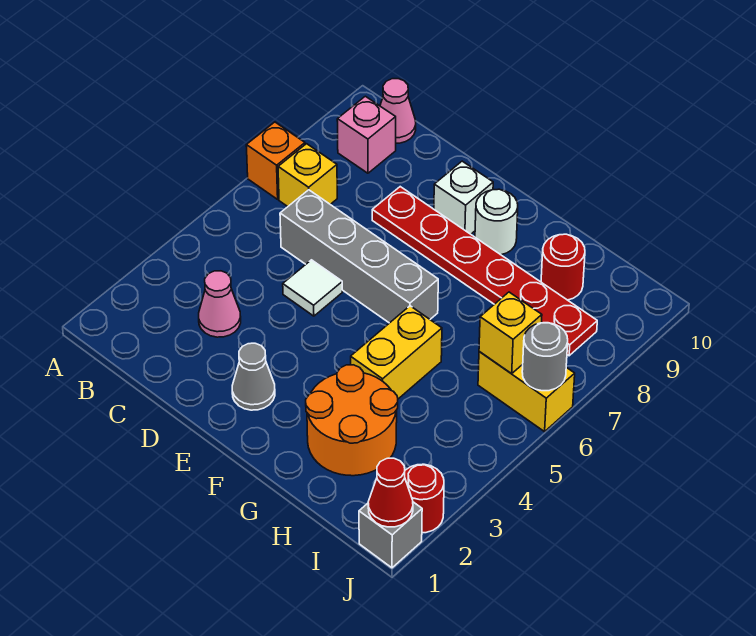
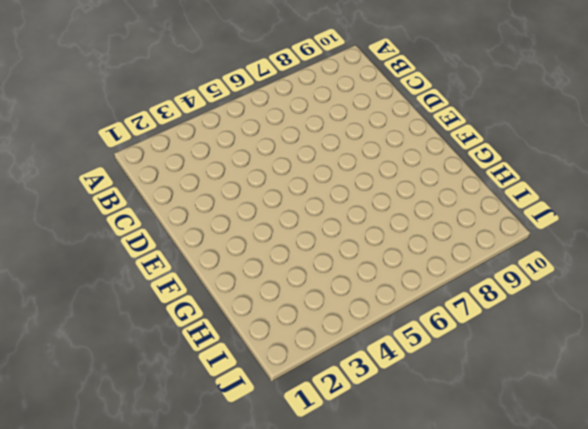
none -> orange 1x1 brick [246,122,305,199]
none -> yellow 1x1 brick [278,144,337,207]
none -> pink 1x1 brick [337,96,396,173]

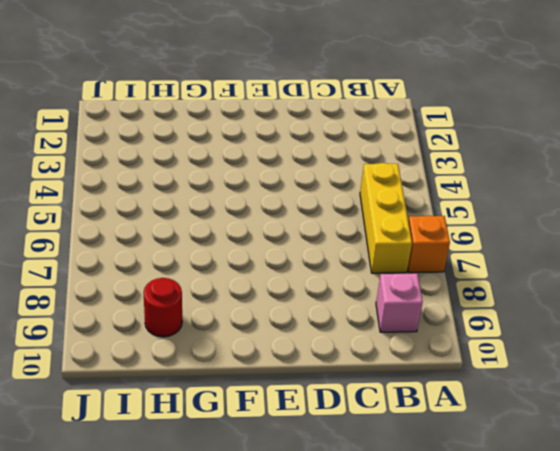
yellow 1x3 brick [360,163,412,273] -> yellow 1x1 brick [278,144,337,207]
none -> pink 1x1 cone [380,79,416,143]
none -> pink 1x1 cone [199,271,241,337]
none -> grey 1x4 brick [280,190,438,323]

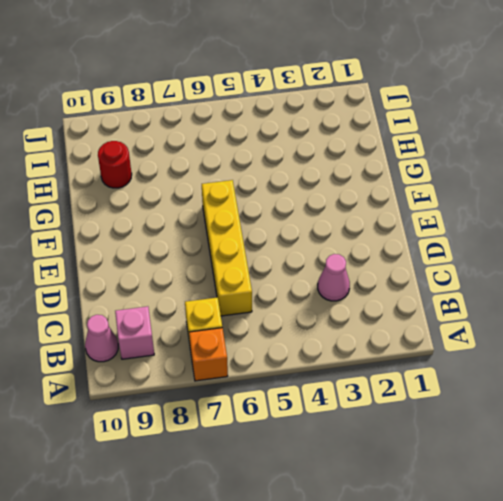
yellow 1x4 brick [202,180,252,316] -> grey 1x4 brick [280,190,438,323]
none -> white 1x1 tile [283,260,342,316]
none -> red 1x6 plate [372,187,597,356]
none -> grey 1x1 cone [232,343,275,410]

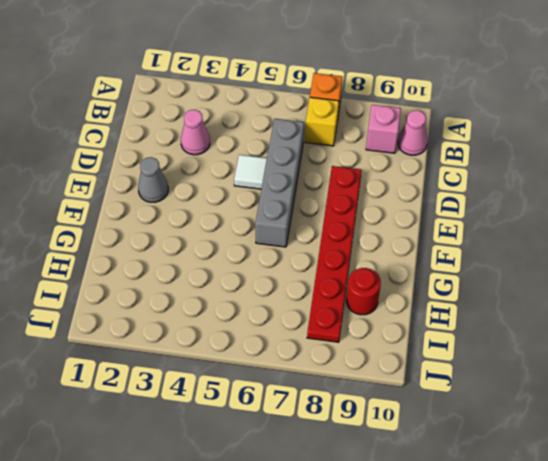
none -> white 1x1 brick [434,161,493,234]
none -> white 1x1 round brick [475,189,518,255]
none -> orange 2x2 round brick [306,365,398,476]

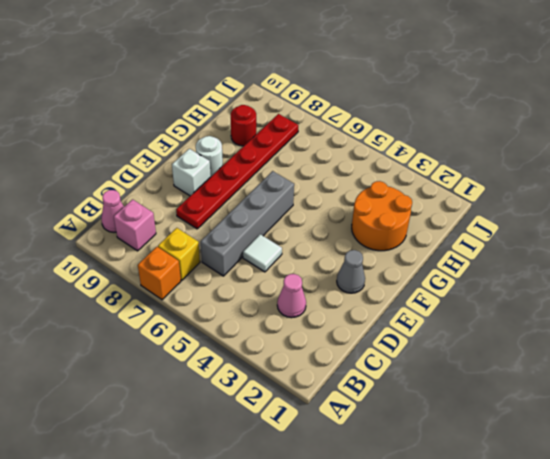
none -> yellow 1x2 brick [351,306,442,399]
none -> yellow 1x2 brick [478,352,575,432]
none -> grey 1x1 brick [359,502,422,568]

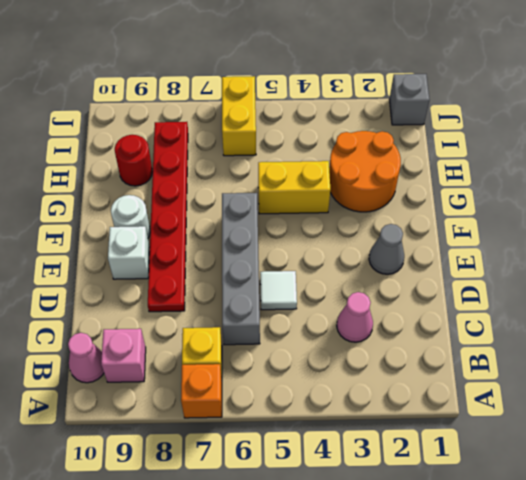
none -> red 1x1 round brick [405,464,444,533]
none -> yellow 1x1 brick [479,292,542,374]
none -> red 1x1 cone [368,458,413,527]

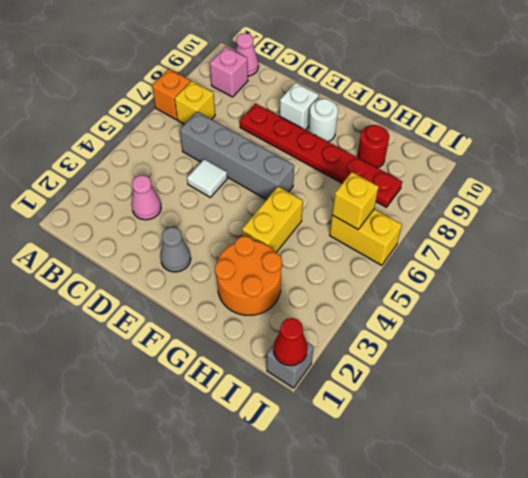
none -> red 1x1 round brick [405,464,444,533]
none -> grey 1x1 round brick [522,323,568,391]

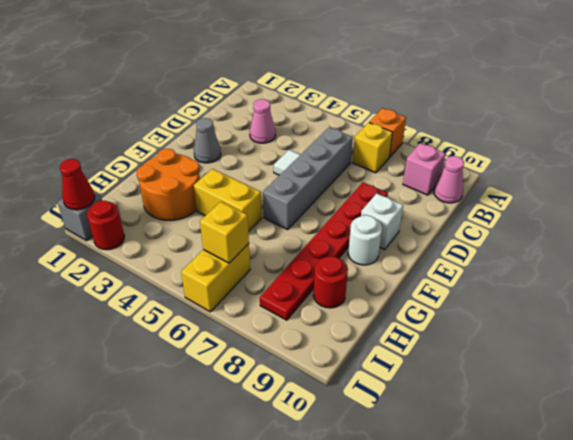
none -> grey 1x1 round brick [522,323,568,391]

